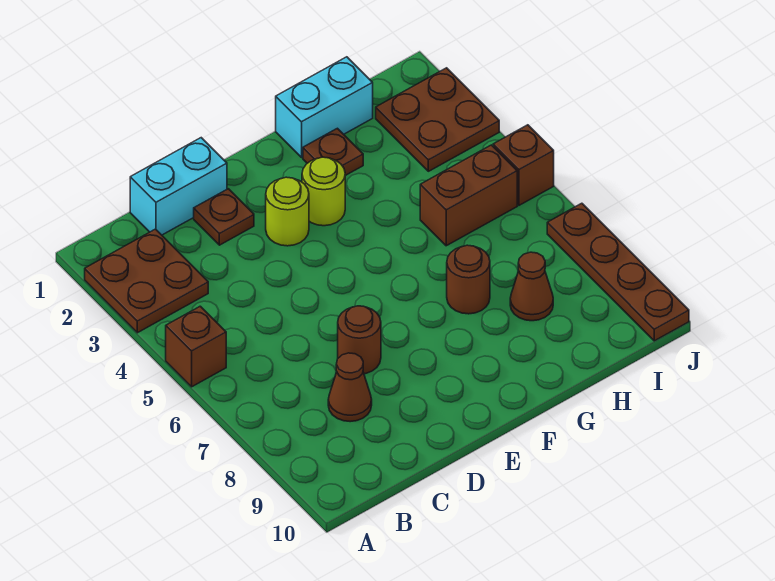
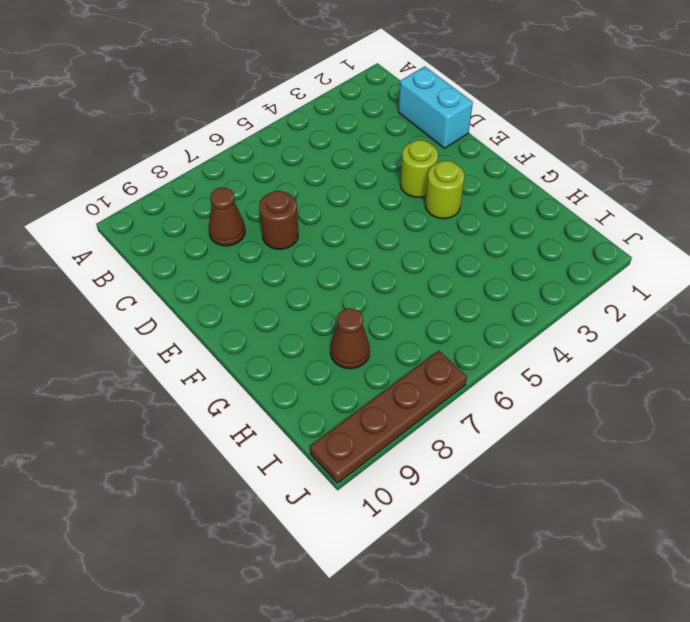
none -> brown 2x2 plate [85,229,208,333]
none -> brown 1x1 brick [166,306,226,387]
none -> brown 1x1 plate [194,189,254,245]

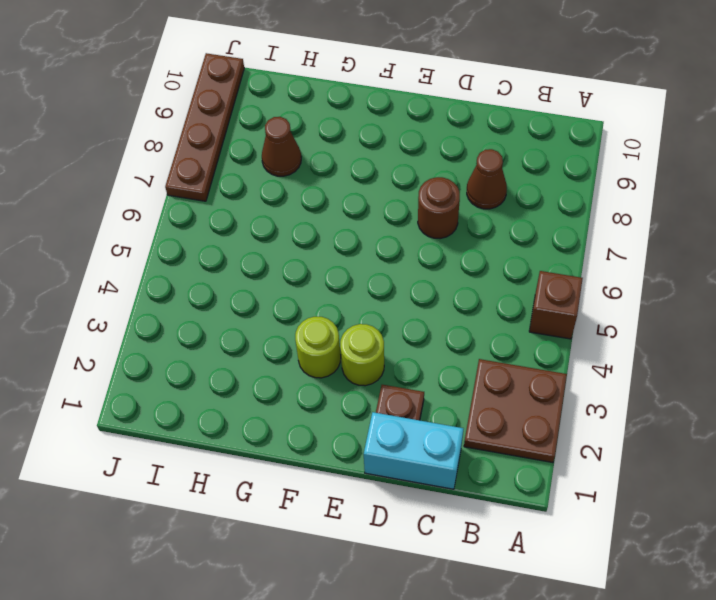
none -> cyan 1x2 brick [276,57,373,157]
none -> brown 1x1 plate [303,128,363,176]
none -> brown 1x1 round brick [447,245,490,314]

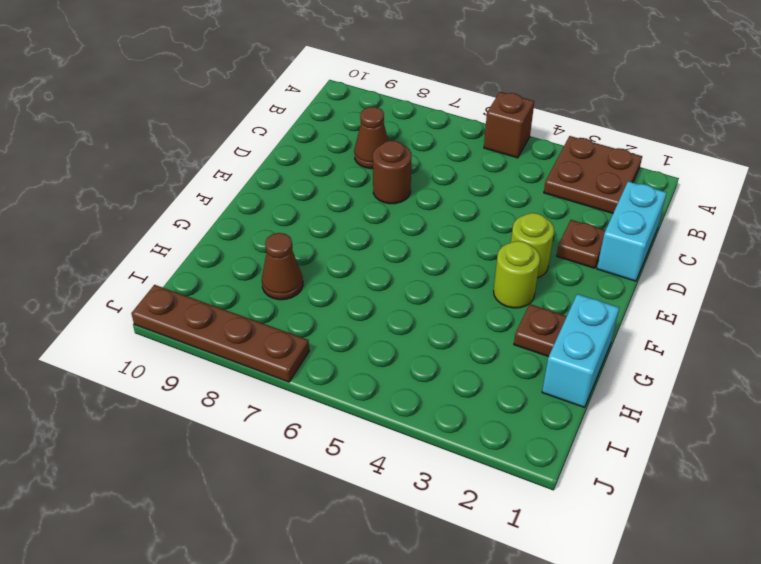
none -> brown 1x1 round brick [447,245,490,314]
none -> brown 1x2 brick [420,145,517,246]
none -> brown 2x2 plate [376,68,499,171]

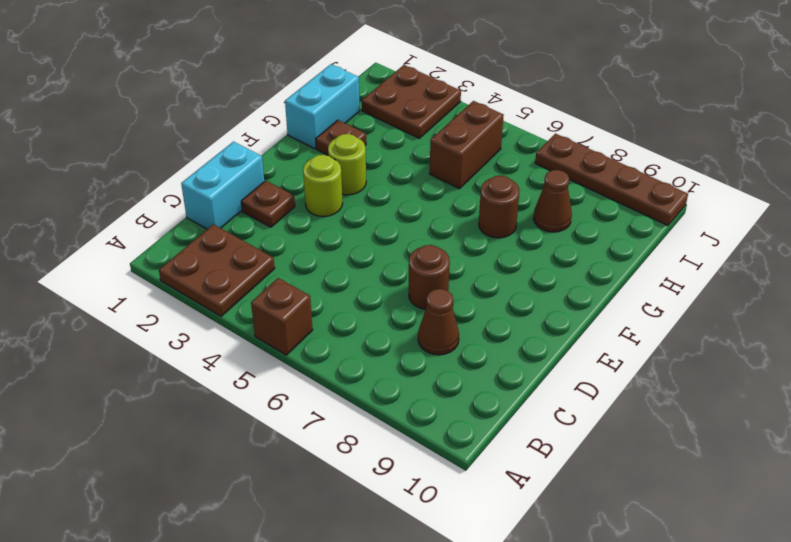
none -> brown 1x1 brick [493,125,554,205]

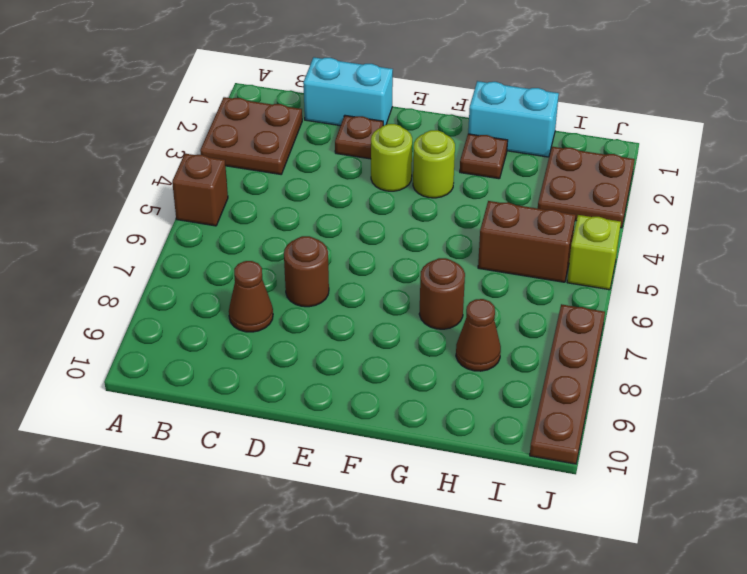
lime 1x1 brick [567,215,621,290] -> brown 1x1 brick [493,125,554,205]

